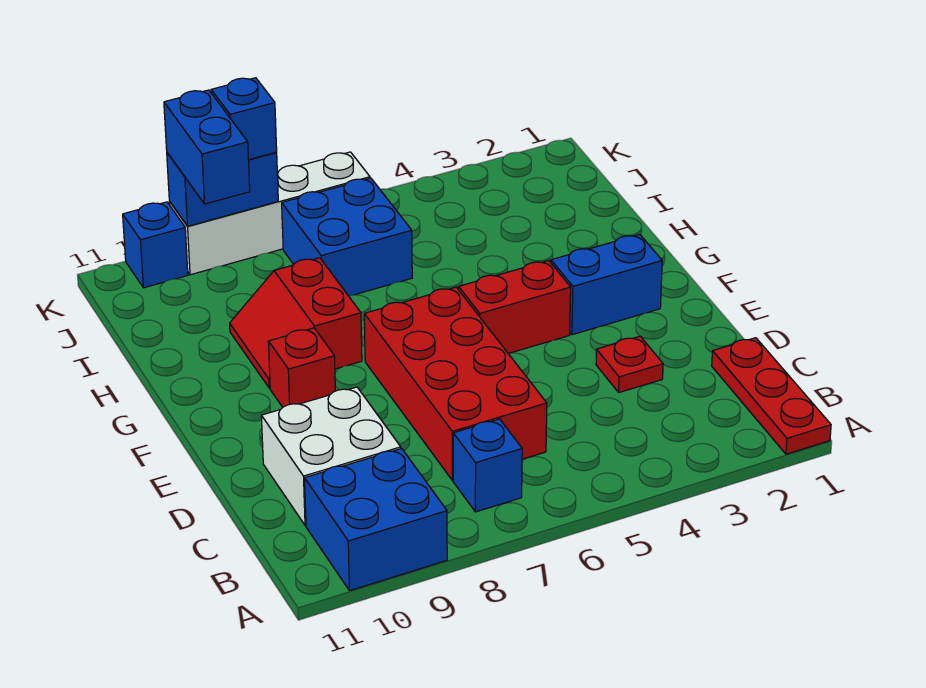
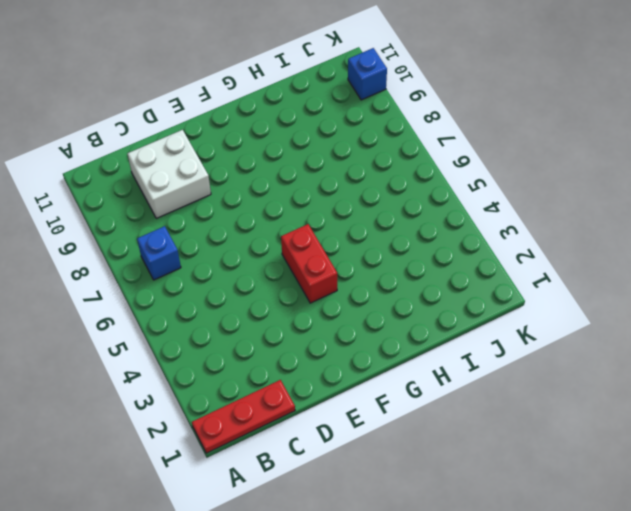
none -> blue 2x2 brick [305,448,447,591]
none -> red 2x4 brick [364,287,547,480]
none -> red 1x1 plate [596,336,663,392]

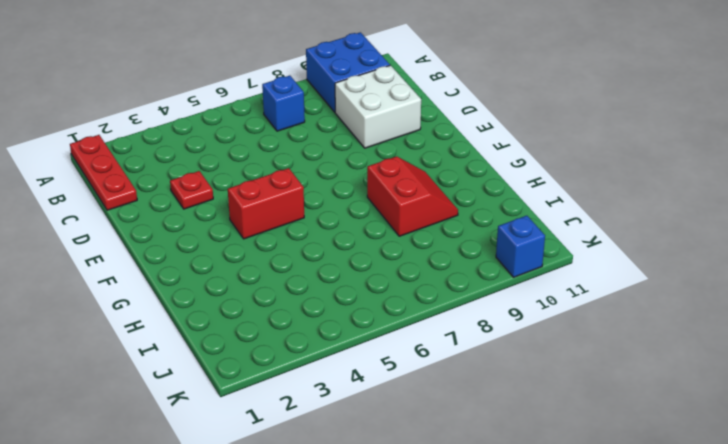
none -> red 2x4 brick [364,287,547,480]
none -> blue 1x2 brick [551,234,662,335]
none -> red 1x1 brick [268,328,335,407]

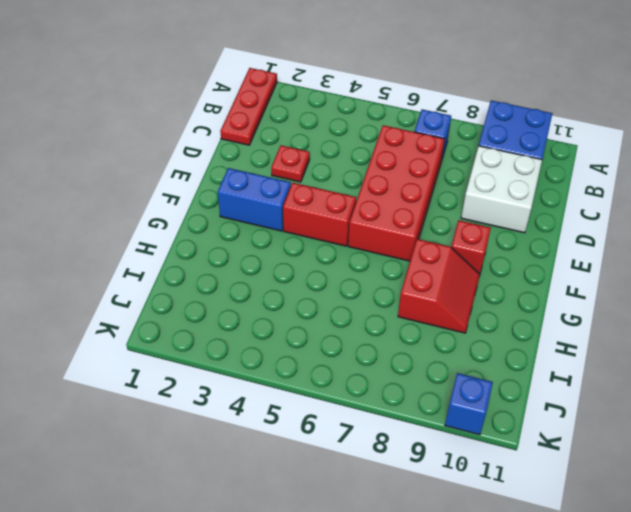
none -> blue 2x2 brick [282,178,412,296]
none -> white 1x4 brick [169,152,370,275]
none -> blue 1x2 brick [167,152,278,226]

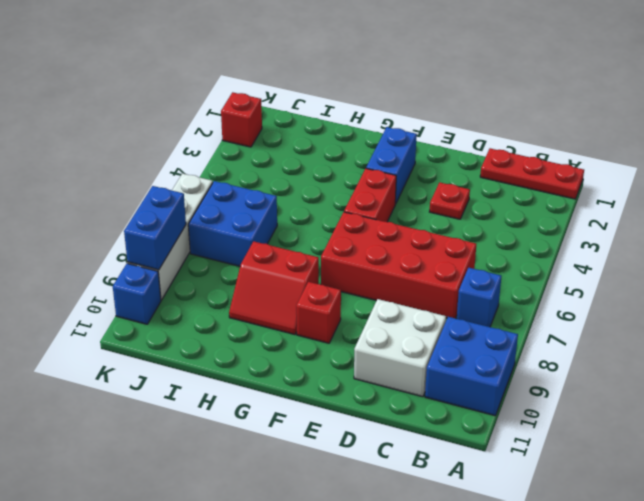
red 1x1 brick [221,92,262,147] -> none
none -> blue 1x2 brick [164,90,250,204]
none -> blue 1x1 brick [211,78,277,160]

